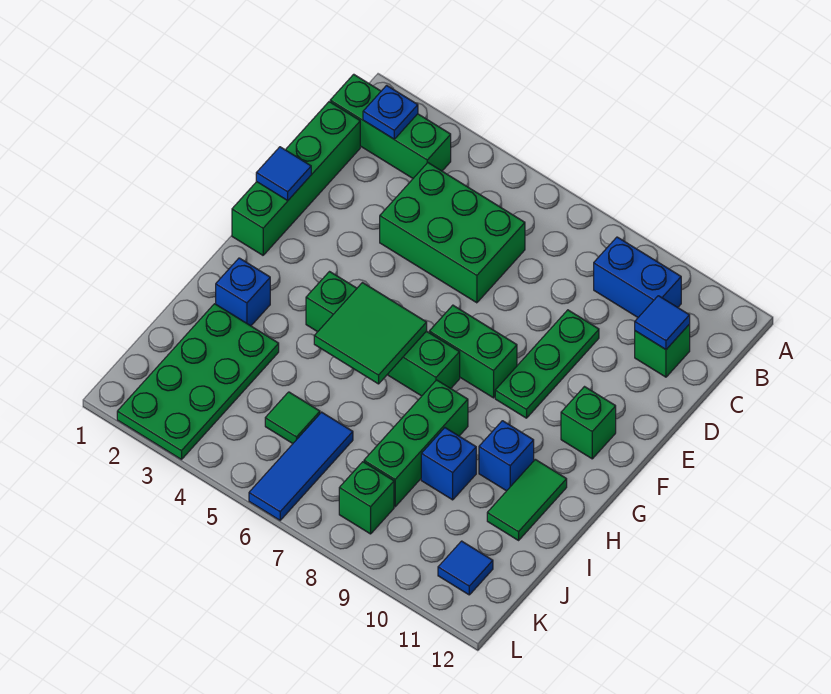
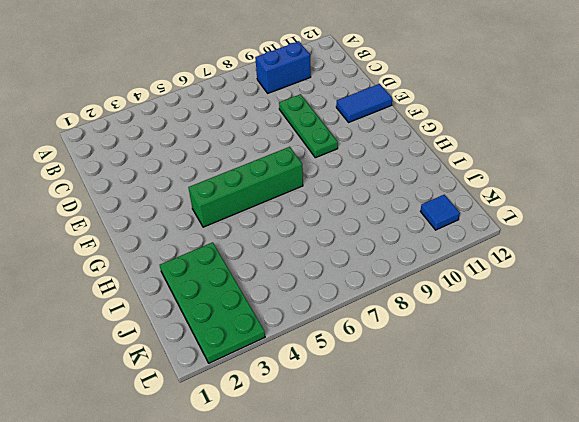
blue 1x2 tile [336,84,392,122] -> none
none -> green 1x3 brick [330,74,451,178]
none -> green 1x4 brick [232,102,360,255]
none -> green 2x3 brick [380,163,525,303]

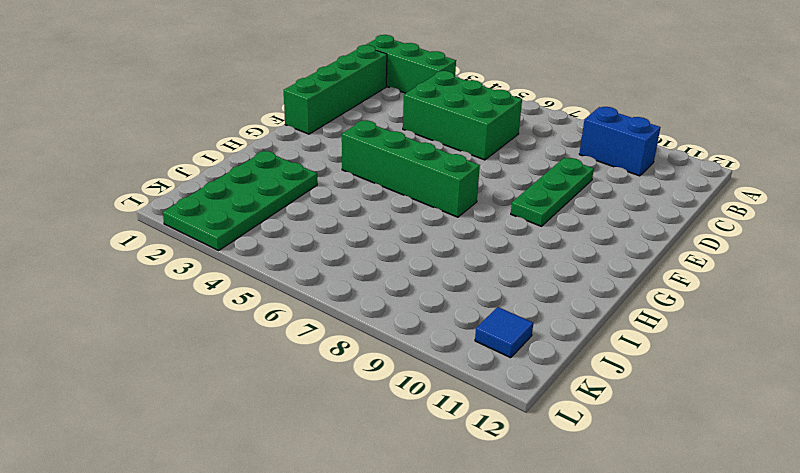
none -> green 1x1 brick [635,324,690,377]
none -> green 1x2 brick [429,305,517,398]
none -> green 1x1 brick [561,387,616,459]

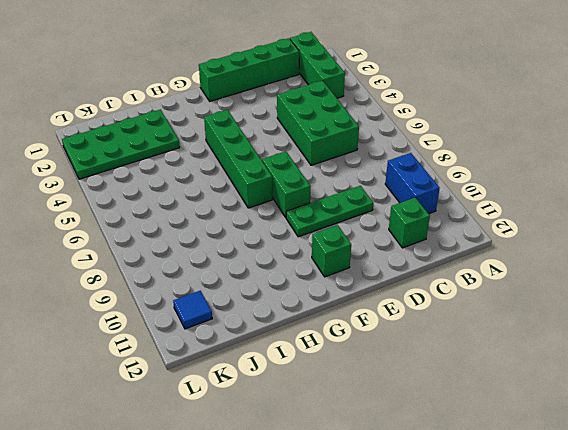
none -> blue 1x1 brick [216,258,270,326]
none -> green 1x3 brick [364,380,468,507]
none -> blue 1x1 brick [479,421,534,491]

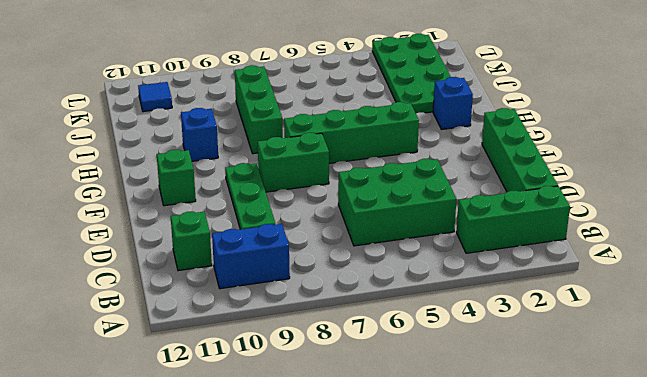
none -> green 1x2 tile [487,459,567,540]
none -> blue 1x1 brick [421,428,476,500]
none -> green 1x1 tile [265,392,320,443]

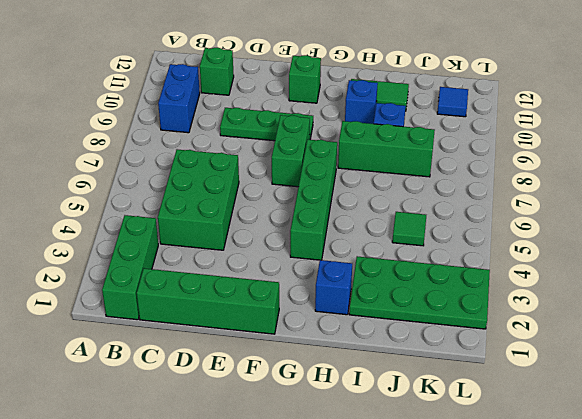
none -> blue 1x3 tile [249,412,353,520]
none -> green 1x1 brick [339,462,394,534]
none -> blue 1x1 plate [363,85,418,139]

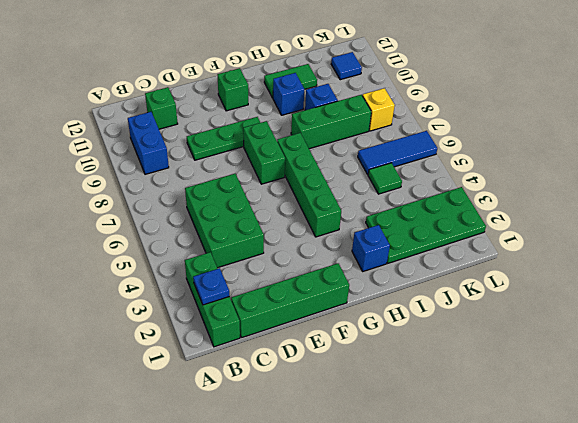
yellow 1x1 brick [363,88,395,131] -> green 1x1 brick [339,462,394,534]
none -> blue 1x1 tile [635,296,690,349]
none -> blue 1x1 tile [256,147,311,200]
none -> green 2x2 tile [314,283,427,384]

